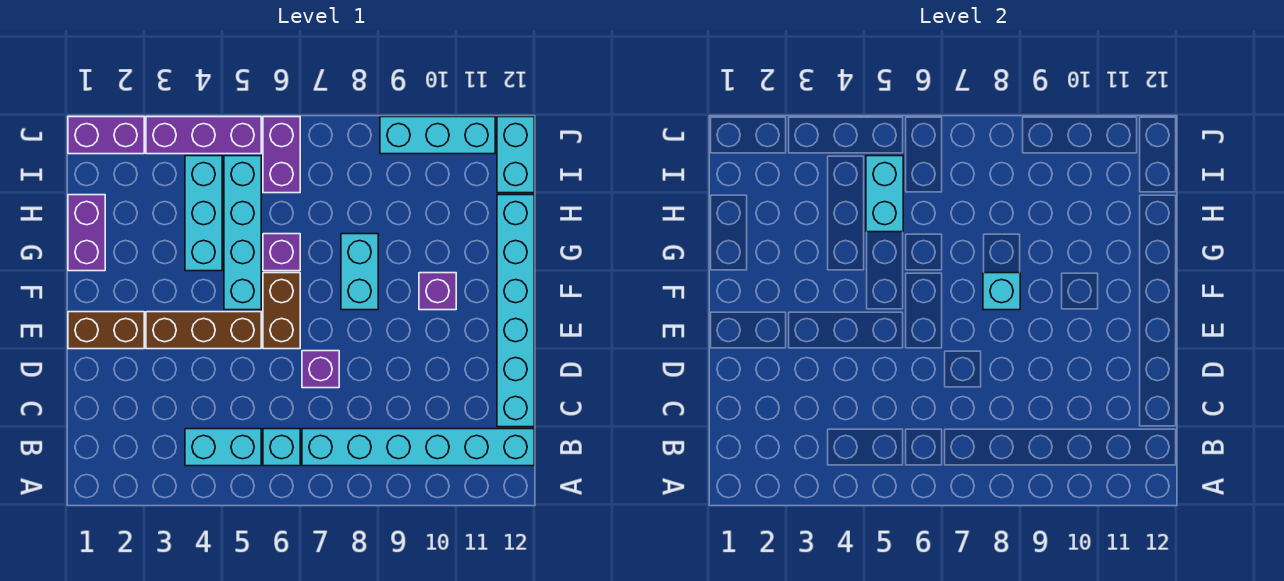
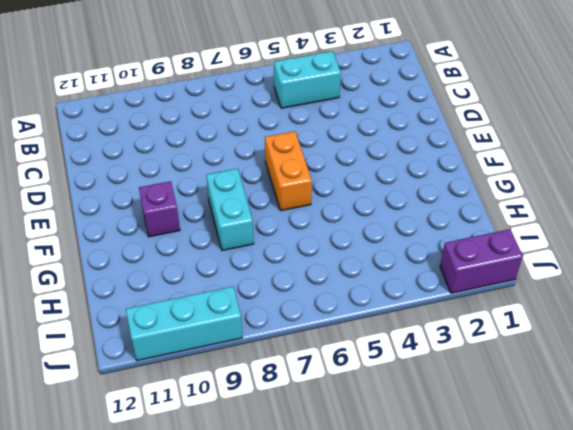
orange 1x2 brick [265,131,312,211] -> brown 1x2 brick [263,273,300,349]
none -> cyan 1x1 brick [263,429,300,466]
none -> cyan 1x6 brick [302,429,534,466]
none -> cyan 1x6 brick [497,195,534,427]

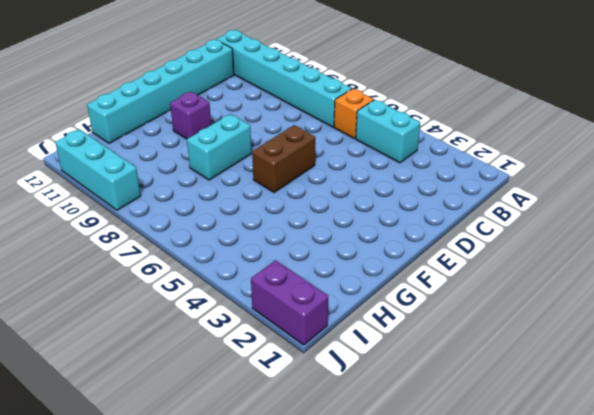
orange 1x1 brick [334,89,374,139] -> cyan 1x1 brick [263,429,300,466]
none -> purple 1x1 brick [302,351,339,388]
none -> brown 1x2 brick [68,312,144,349]
none -> brown 1x3 brick [146,312,261,349]

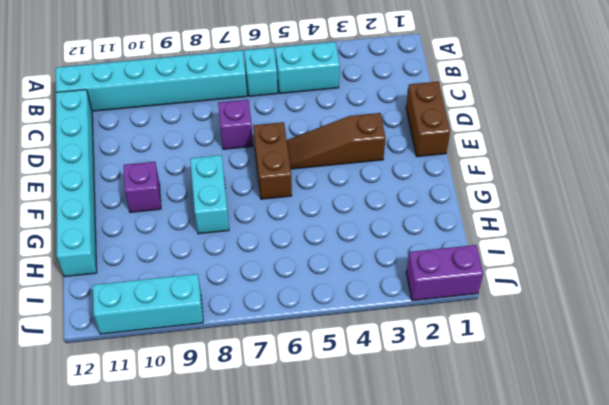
brown 1x2 brick [406,82,450,157] -> brown 1x2 brick turned to [68,312,144,349]
brown 1x3 slope [287,113,386,169] -> brown 1x3 brick [146,312,261,349]
none -> cyan 1x4 brick [224,156,261,310]
none -> purple 1x2 brick [68,195,105,271]
none -> cyan 1x3 brick [185,156,222,271]

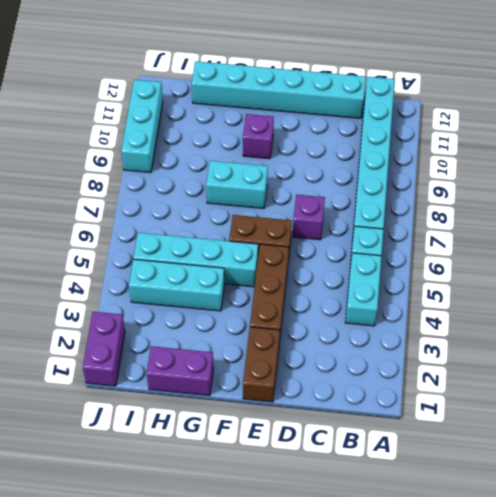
none -> purple 1x1 brick [263,234,300,271]
none -> purple 1x2 brick [263,117,300,193]
none -> cyan 1x2 brick [497,117,534,193]

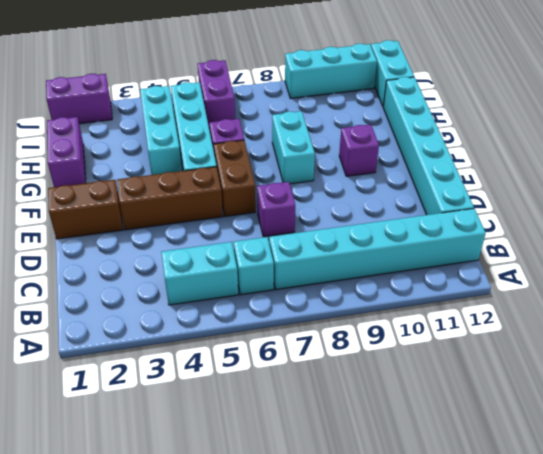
none -> purple 1x3 brick [146,117,261,154]
none -> cyan 1x1 brick [983,273,1020,310]
none -> cyan 1x2 brick [866,156,903,232]

